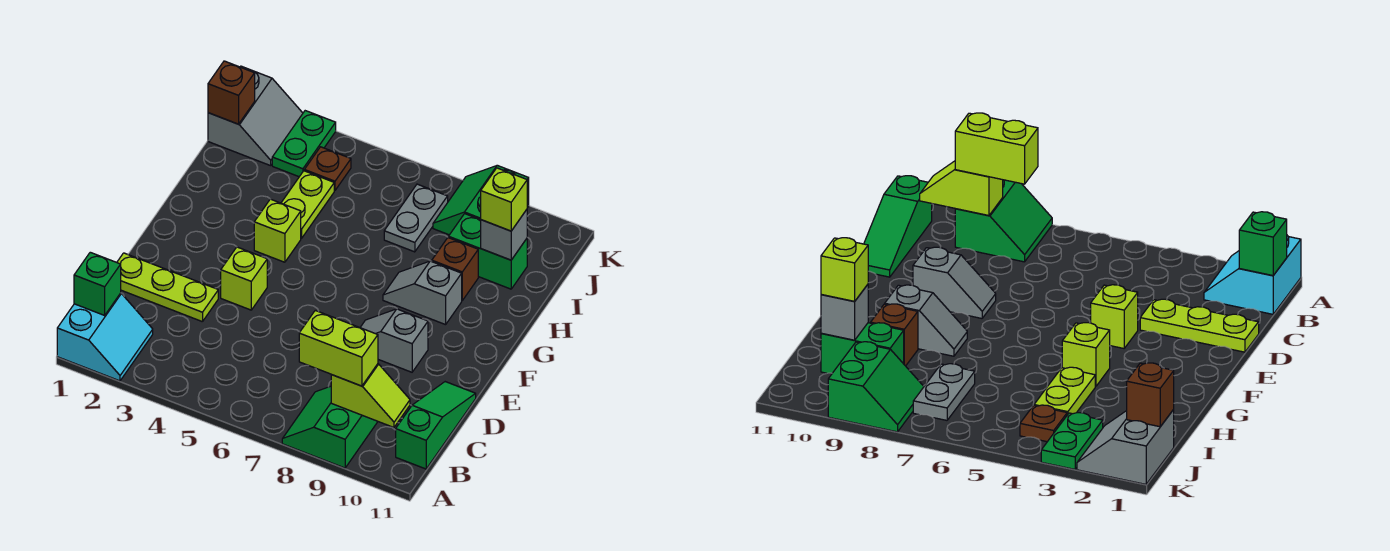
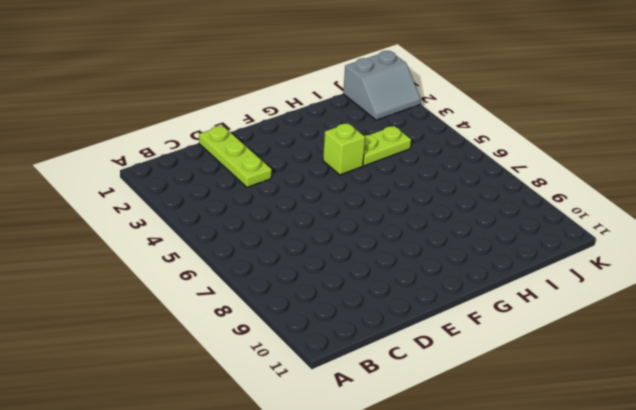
none -> cyan 2x2 slope [57,293,153,381]
none -> green 2x2 slope [282,386,378,468]
none -> green 1x3 slope [396,382,476,469]

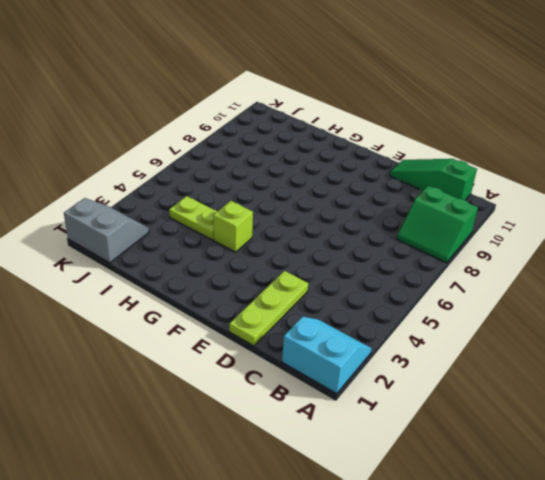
none -> lime 1x1 brick [221,247,267,310]
none -> grey 1x2 slope [360,309,428,372]
none -> grey 1x2 slope [383,261,462,325]

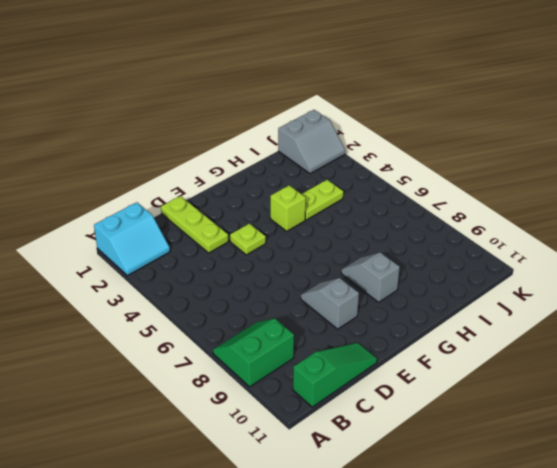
lime 1x1 plate [230,224,266,255] -> lime 1x1 brick [221,247,267,310]
none -> brown 1x1 brick [432,238,478,300]
none -> grey 1x2 plate [384,184,448,252]
none -> green 1x2 brick [449,214,527,289]

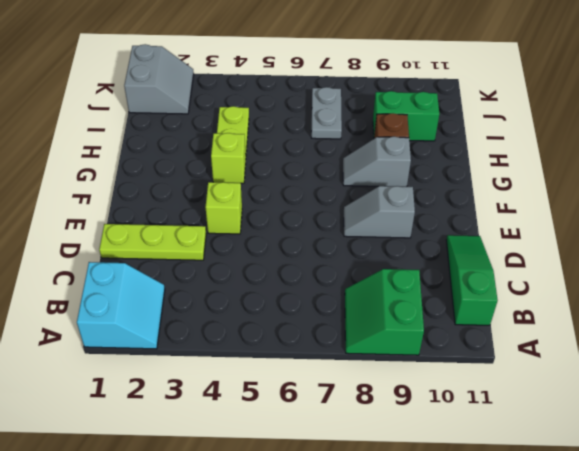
none -> green 1x2 plate [272,111,336,177]
none -> brown 1x1 plate [304,147,351,190]
none -> green 2x2 slope [433,165,529,235]

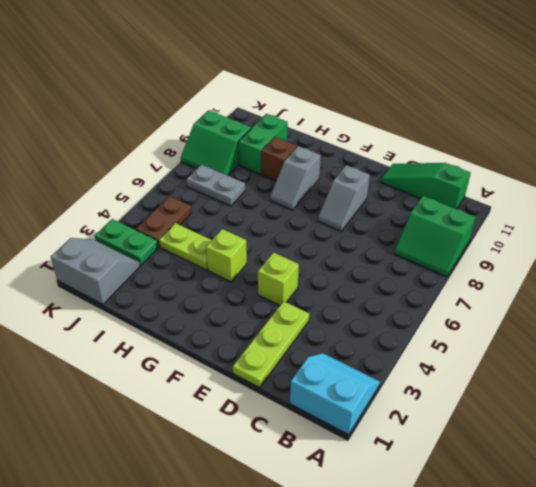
brown 1x2 plate [136,196,192,247] -> brown 1x1 plate [304,147,351,190]
none -> green 1x1 brick [74,252,121,315]
none -> lime 1x2 slope [331,364,410,427]
none -> grey 1x1 brick [481,210,527,260]

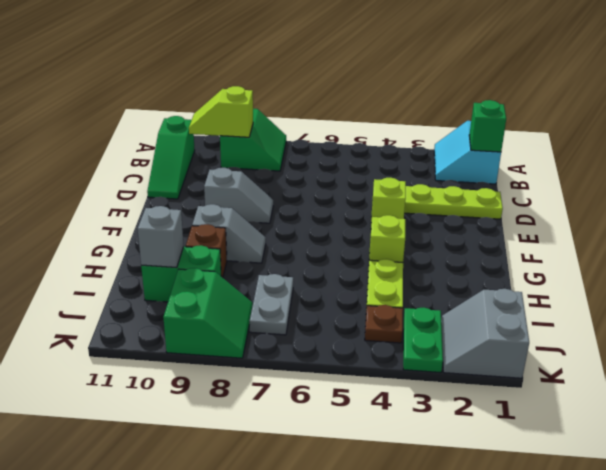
none -> brown 1x1 brick [208,61,255,124]
none -> lime 1x2 brick [299,310,378,386]
none -> lime 1x1 brick [481,168,527,231]

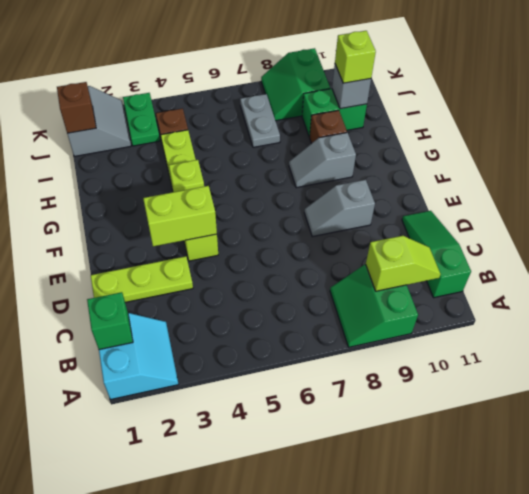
lime 1x2 brick [143,186,217,246] -> lime 1x2 brick moved to [299,310,378,386]

